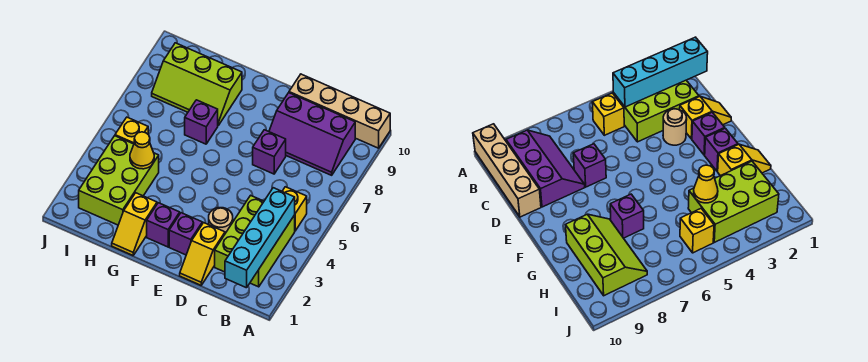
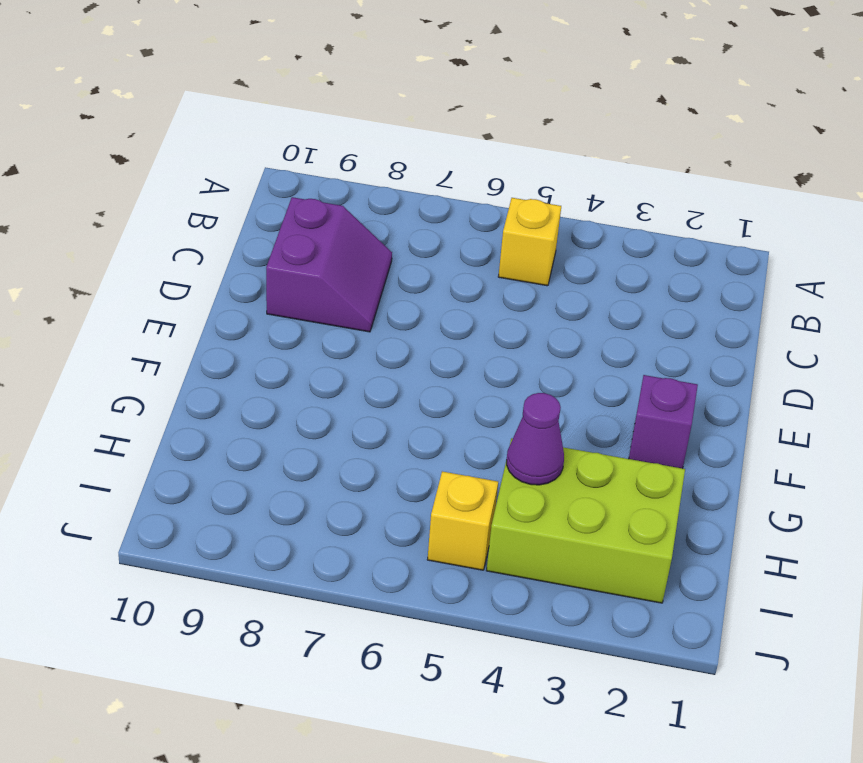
purple 2x2 slope [266,197,392,332] -> purple 2x3 slope [269,93,355,175]
purple 1x1 cone [507,393,564,485] -> yellow 1x1 cone [130,132,154,169]
none -> tan 1x4 brick [289,74,390,148]
none -> lime 2x3 brick [215,195,295,287]
none -> yellow 1x2 slope [180,223,225,285]

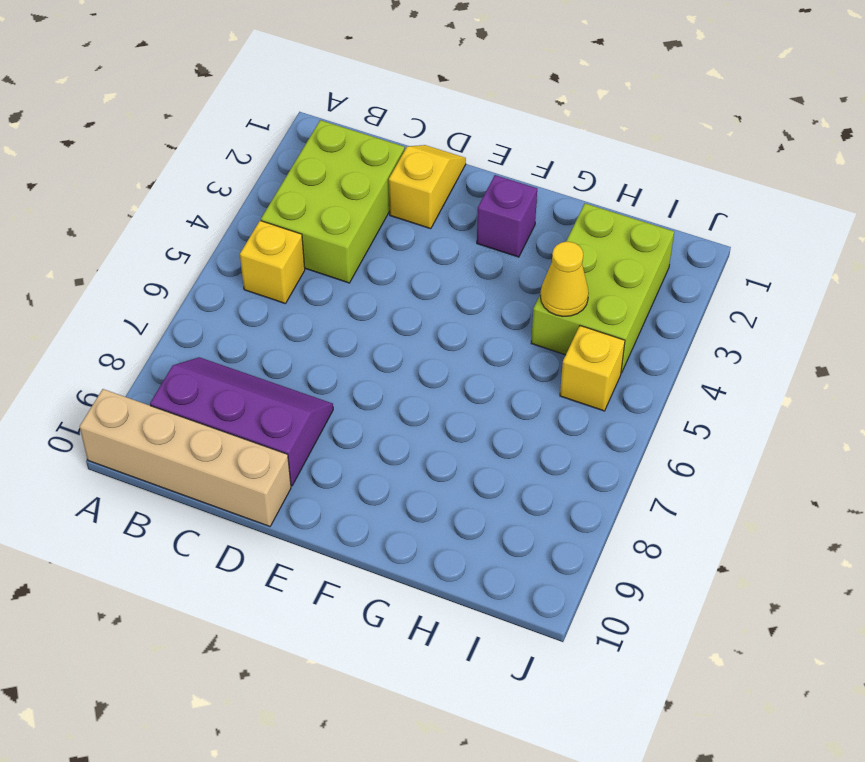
none -> tan 1x1 round brick [209,208,233,233]
none -> purple 1x1 brick [253,130,286,174]
none -> purple 1x1 brick [169,213,202,255]

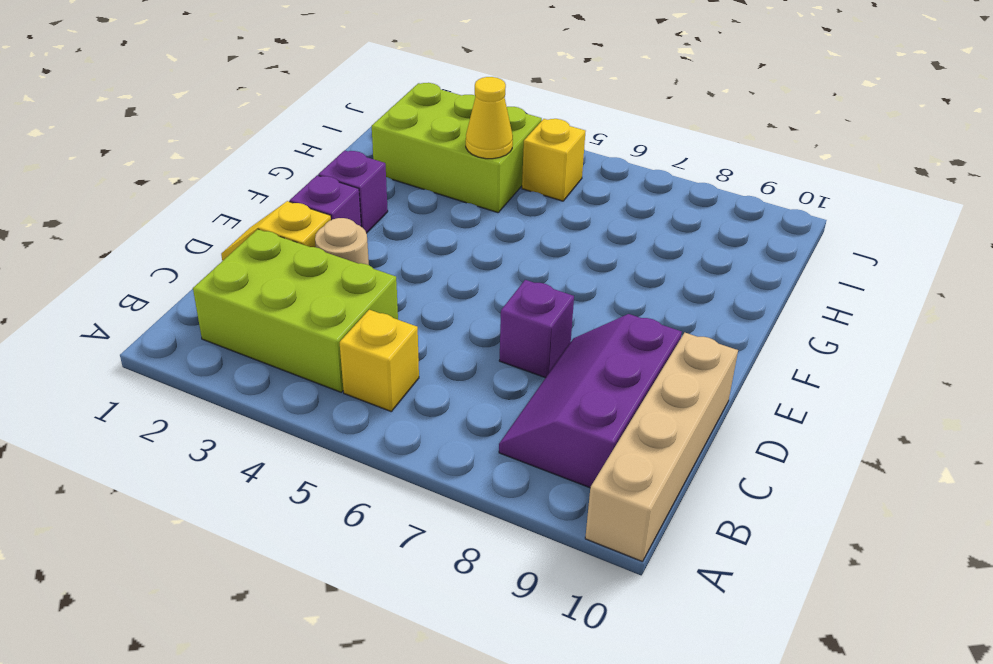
none -> yellow 1x2 slope [112,193,157,255]
none -> purple 1x1 brick [185,100,218,144]
none -> lime 2x3 slope [152,43,242,125]

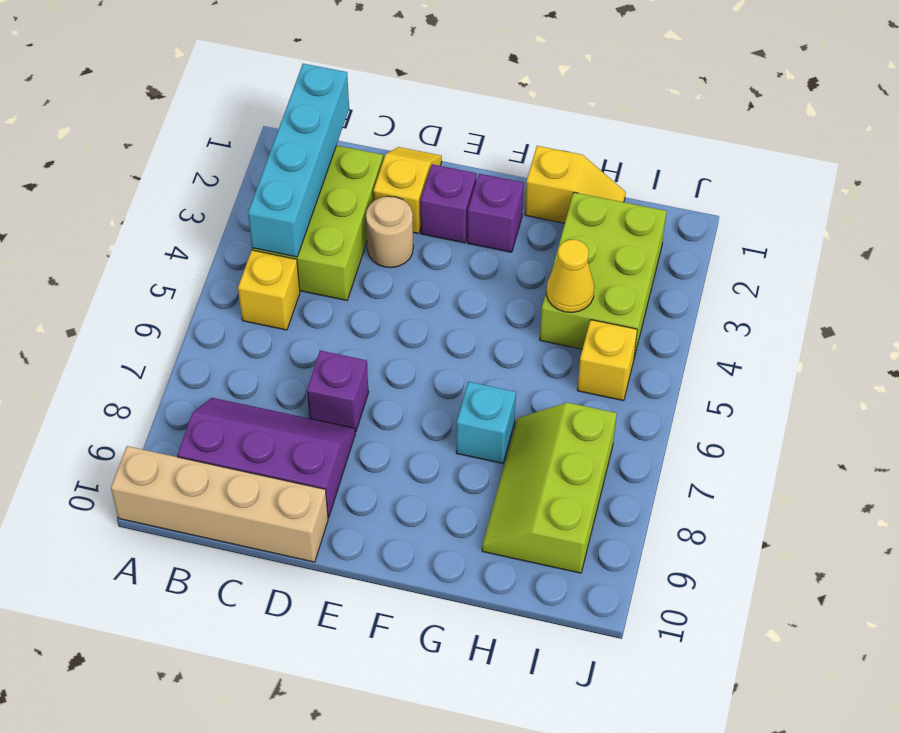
yellow 1x2 slope [525,146,626,223] -> yellow 1x2 slope turned to [112,193,157,255]
cyan 1x1 brick [456,382,516,463] -> purple 1x1 brick [185,100,218,144]
lime 2x3 slope [482,403,617,573] -> lime 2x3 slope turned to [152,43,242,125]

